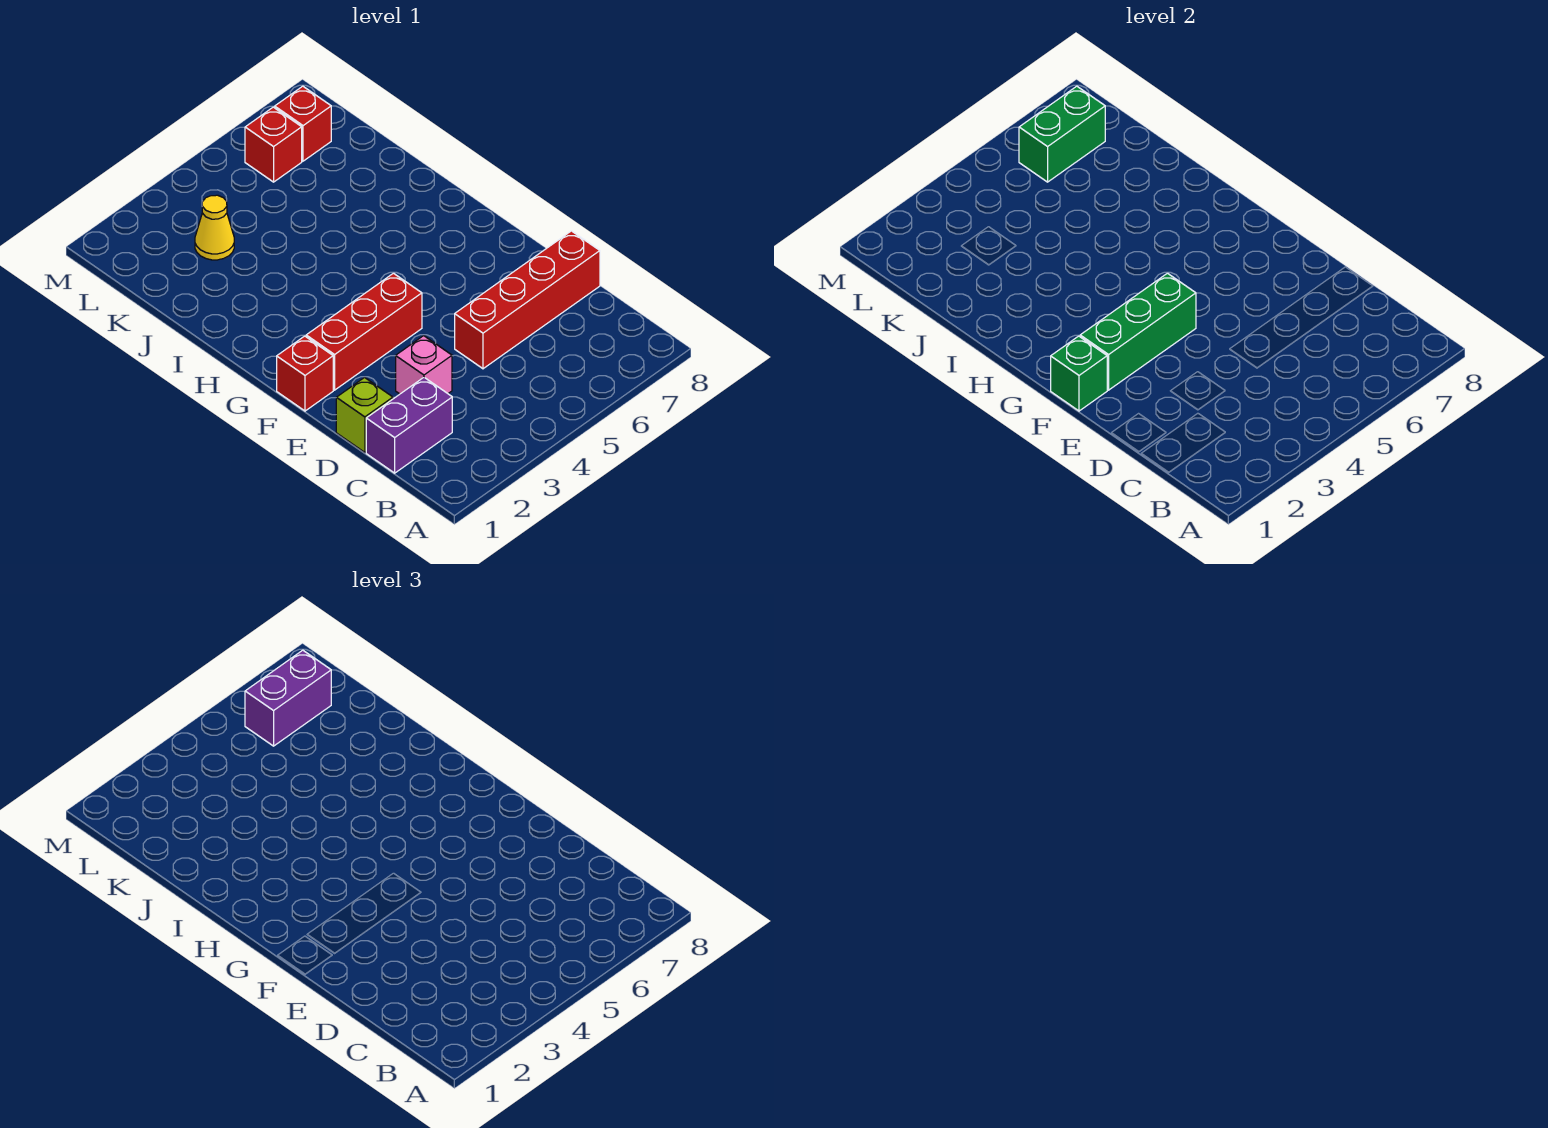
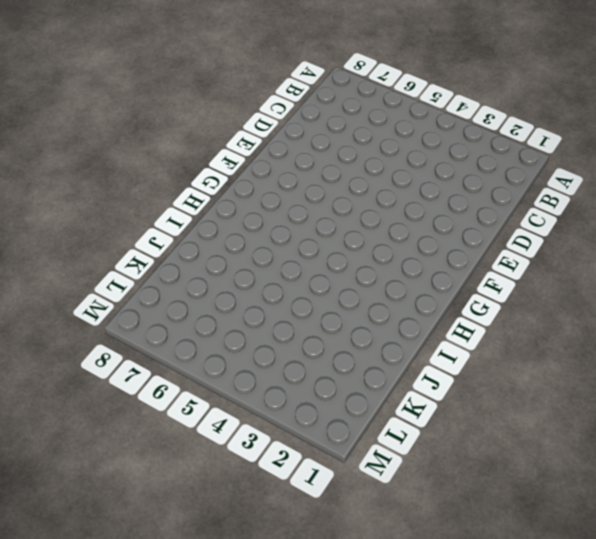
none -> purple 1x2 brick [366,377,452,473]
none -> lime 1x1 brick [336,378,393,452]
none -> pink 1x1 brick [396,336,452,394]

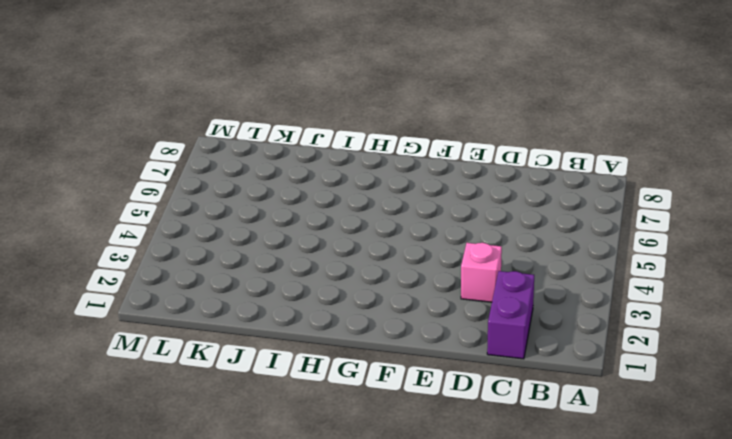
none -> lime 1x1 brick [336,378,393,452]
none -> red 1x4 brick [455,231,600,369]
none -> red 1x1 brick [277,336,333,411]

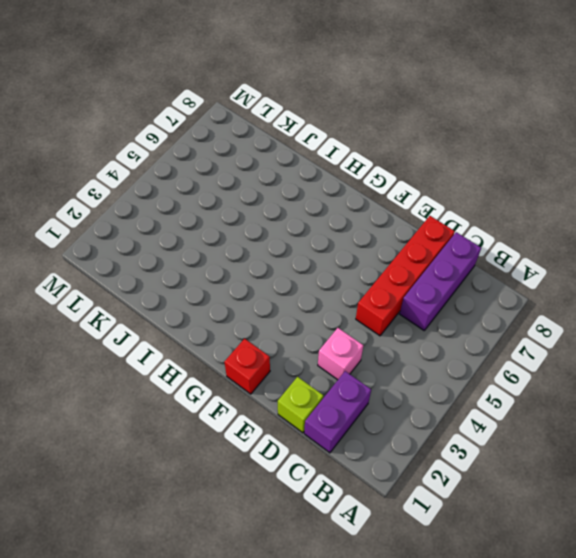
purple 1x3 brick [400,232,481,331] -> none
none -> red 1x3 brick [306,273,422,390]
none -> yellow 1x1 cone [195,195,234,260]
none -> red 1x1 brick [245,107,302,182]

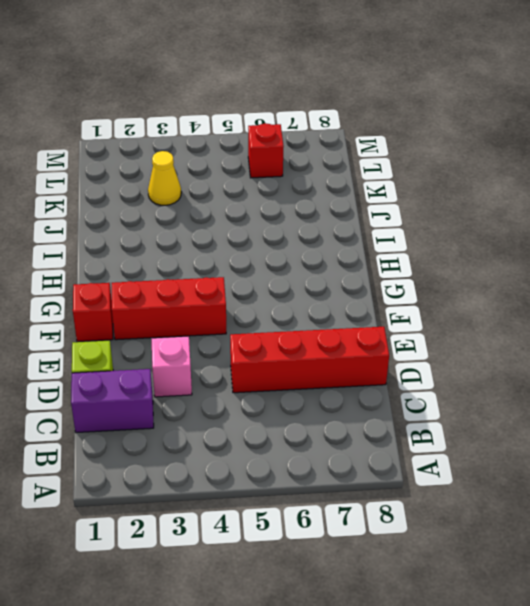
none -> red 1x1 brick [275,86,331,161]
none -> green 1x1 brick [1051,336,1107,411]
none -> green 1x3 brick [1080,273,1196,390]

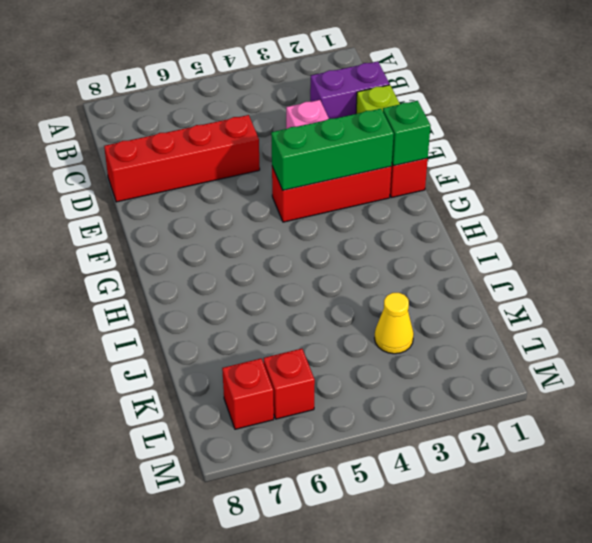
none -> green 1x2 brick [1019,86,1105,182]
none -> purple 1x2 brick [245,650,331,746]

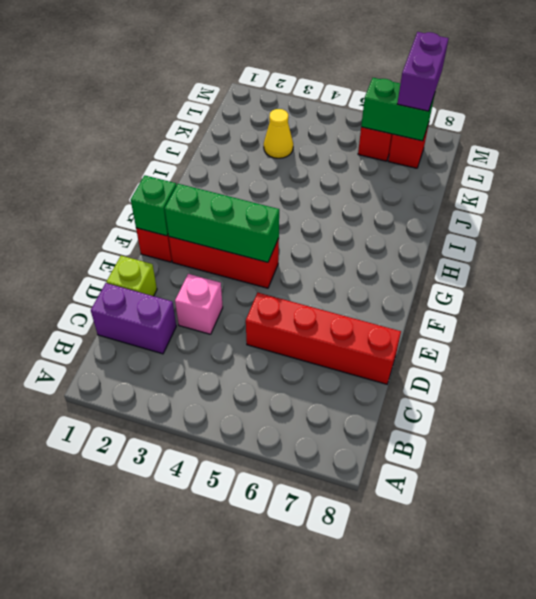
purple 1x2 brick [397,32,449,111] -> purple 1x2 brick turned to [245,650,331,746]

